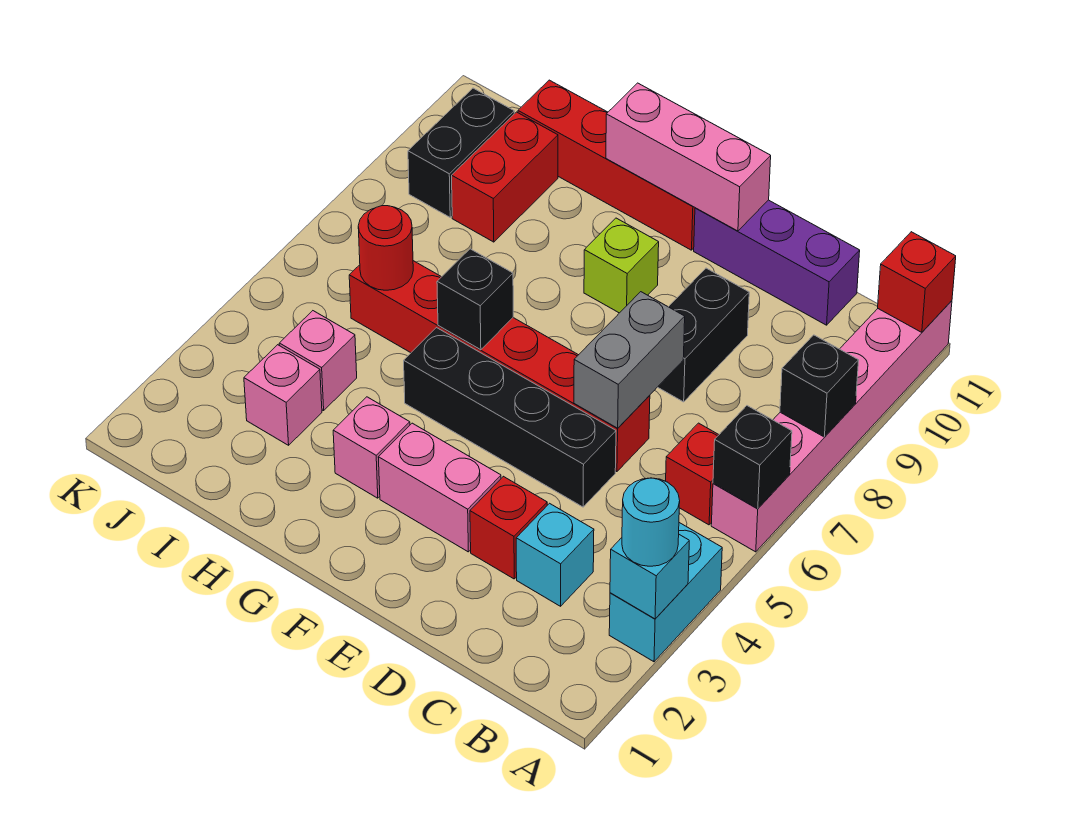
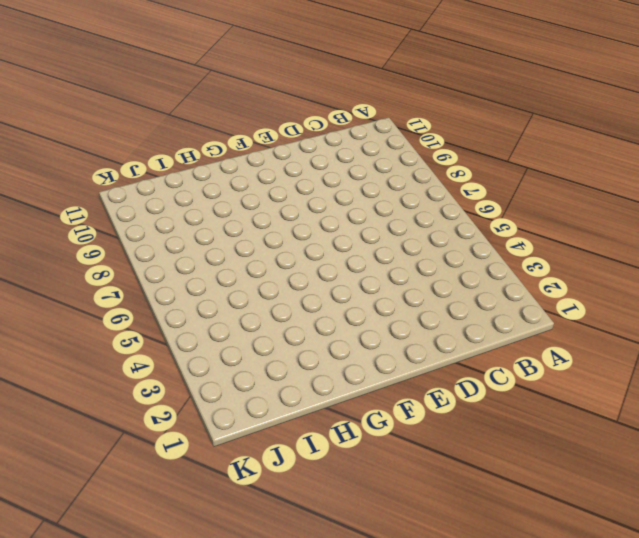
none -> cyan 1x2 brick [609,523,722,662]
none -> pink 1x6 brick [711,301,952,552]
none -> red 1x1 brick [666,423,719,525]

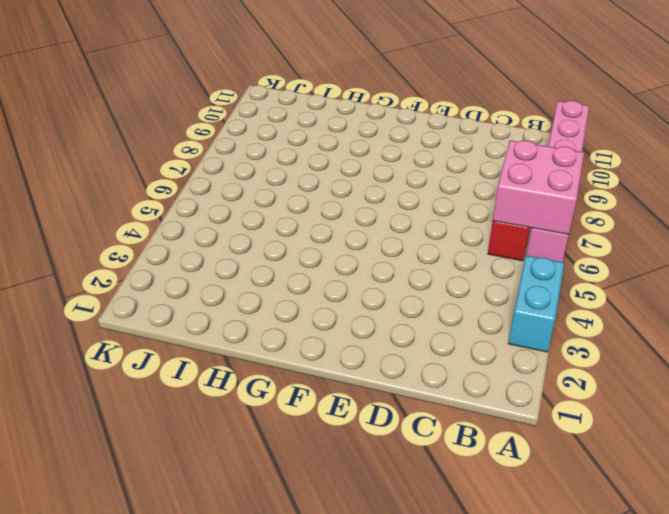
pink 2x2 brick [493,140,584,235] -> black 1x1 brick [713,406,792,509]
none -> cyan 1x1 brick [516,503,594,606]
none -> purple 1x3 brick [694,200,860,325]
none -> red 1x1 brick [470,476,547,579]

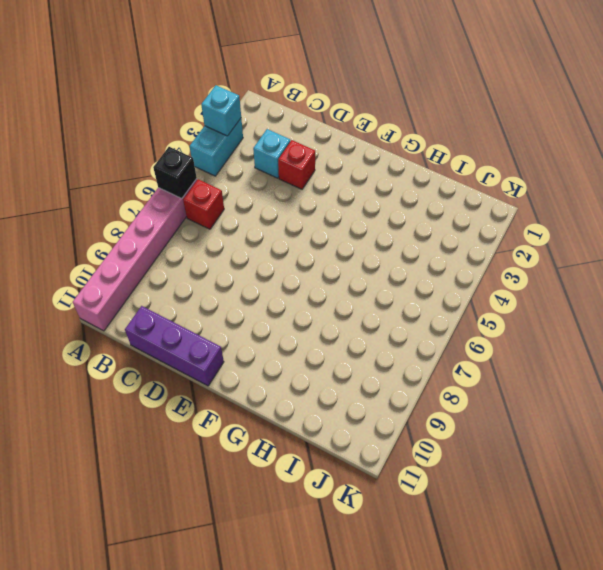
none -> black 1x4 brick [404,328,616,507]
none -> red 1x6 brick [349,261,650,472]
none -> black 1x2 brick [658,268,749,402]

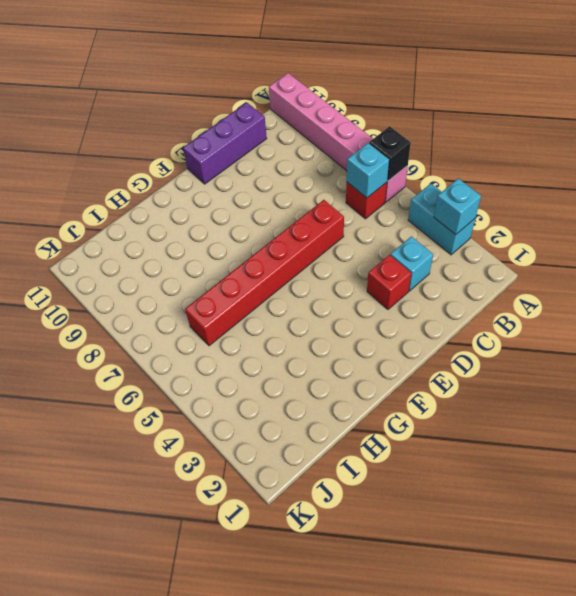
cyan 1x1 brick [347,143,389,198] -> none
none -> black 1x4 brick [404,328,616,507]
none -> black 1x2 brick [658,268,749,402]
none -> pink 1x2 brick [378,423,501,552]

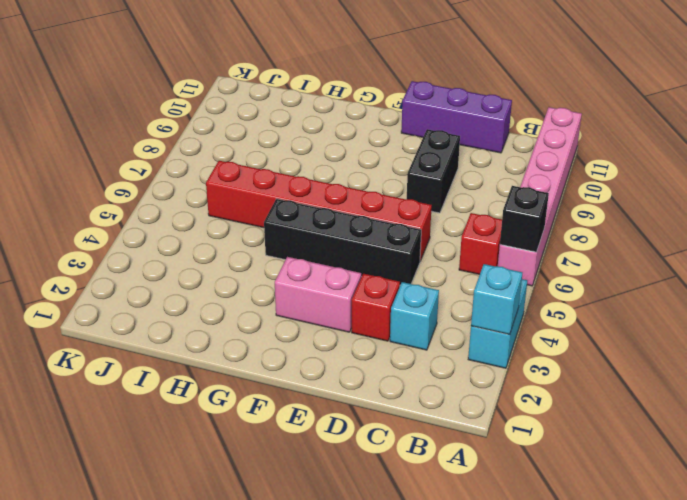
none -> lime 1x1 brick [584,218,659,313]
none -> red 1x4 brick [518,80,695,250]
none -> pink 1x1 brick [333,397,410,498]

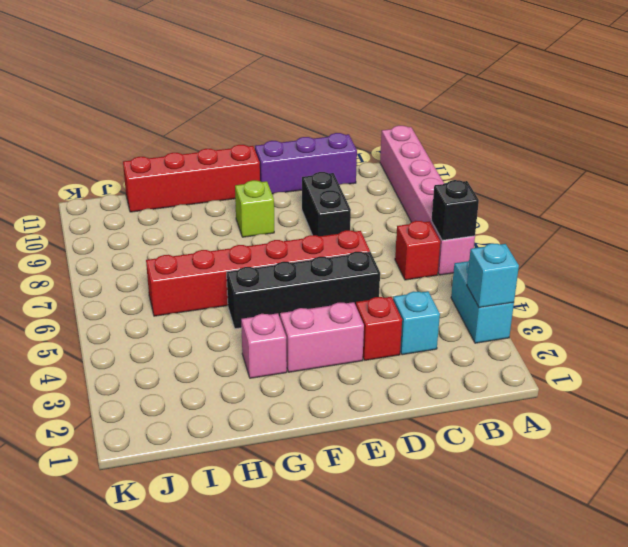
none -> pink 1x1 brick [244,345,322,445]
none -> pink 1x1 brick [279,311,357,411]
none -> red 1x2 brick [452,112,558,242]

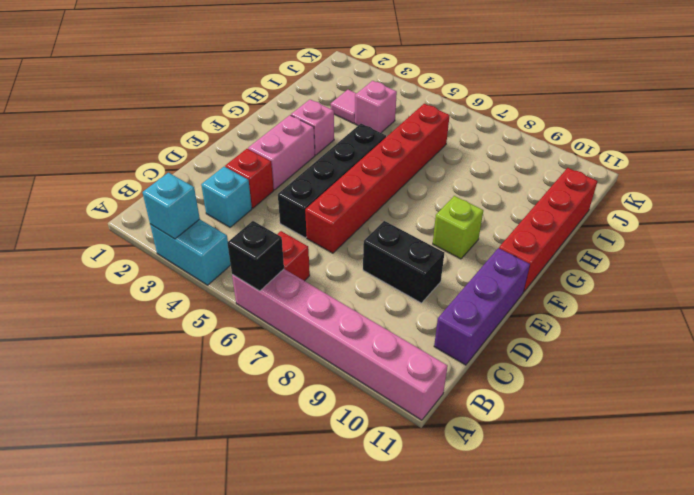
pink 1x1 tile [331,90,357,123] -> pink 1x1 brick [244,345,322,445]
none -> red 1x2 brick [452,112,558,242]
none -> black 1x2 brick [408,88,514,217]
none -> black 1x1 brick [780,335,859,437]

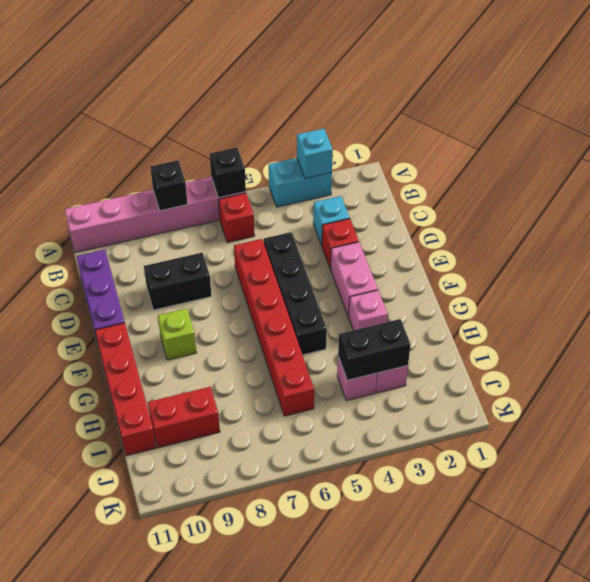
black 1x2 brick [338,319,411,380] -> black 1x2 brick moved to [408,88,514,217]
none -> red 1x1 brick [878,232,956,332]
none -> grey 1x2 brick [574,292,685,428]
none -> pink 1x3 brick [606,83,771,231]

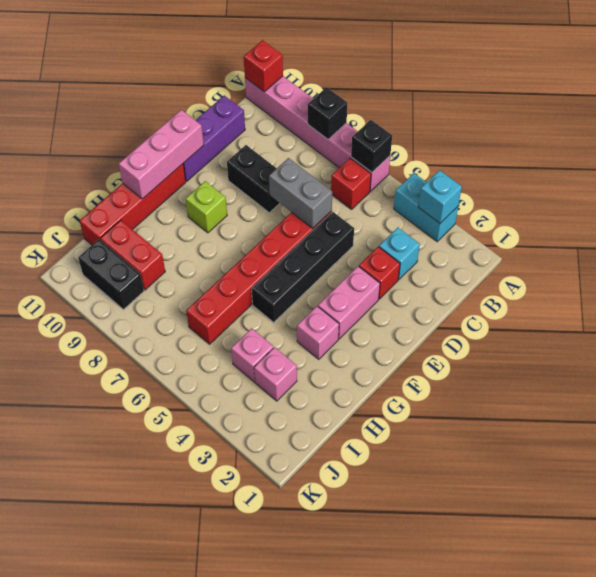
none -> black 1x1 brick [437,249,513,350]
none -> red 1x1 round brick [358,206,413,290]
none -> cyan 1x1 round brick [622,478,680,566]

